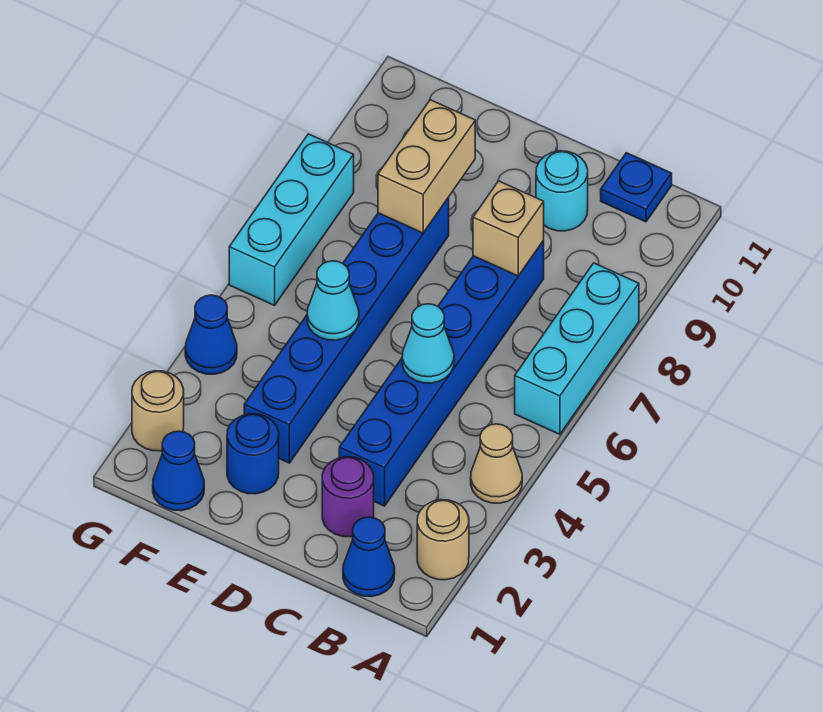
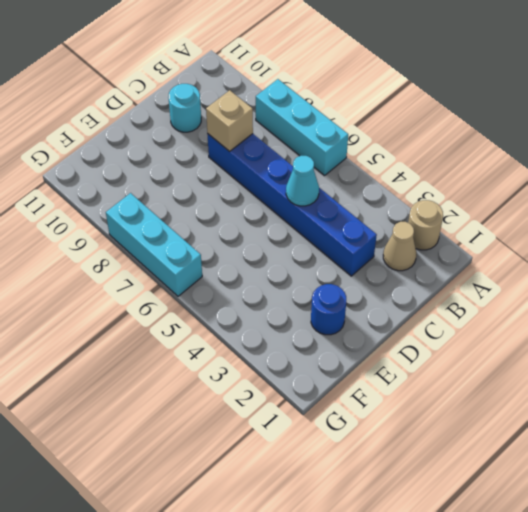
tan 1x1 cone [383,222,416,271] -> tan 1x1 cone moved to [471,424,522,503]
none -> blue 1x1 cone [343,517,395,597]
none -> blue 1x1 plate [601,153,672,222]
none -> purple 1x1 round brick [322,457,374,537]

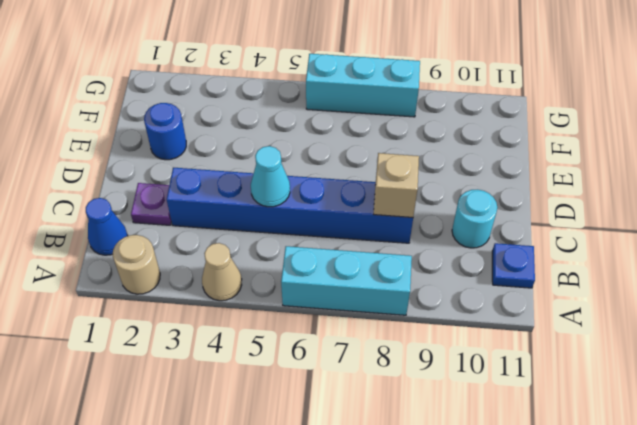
purple 1x1 plate [131,183,171,225] -> purple 1x1 round brick [322,457,374,537]
none -> blue 1x6 brick [244,198,449,463]
none -> blue 1x1 cone [153,431,204,511]
none -> tan 1x1 round brick [132,371,184,451]

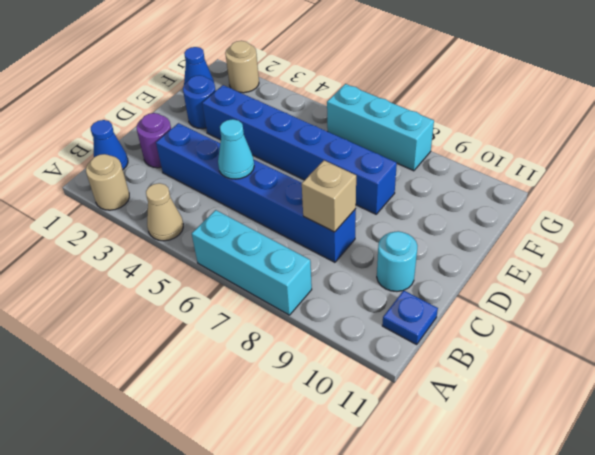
none -> blue 1x1 cone [185,295,237,374]
none -> cyan 1x1 cone [307,261,359,340]
none -> tan 1x2 brick [378,100,475,233]

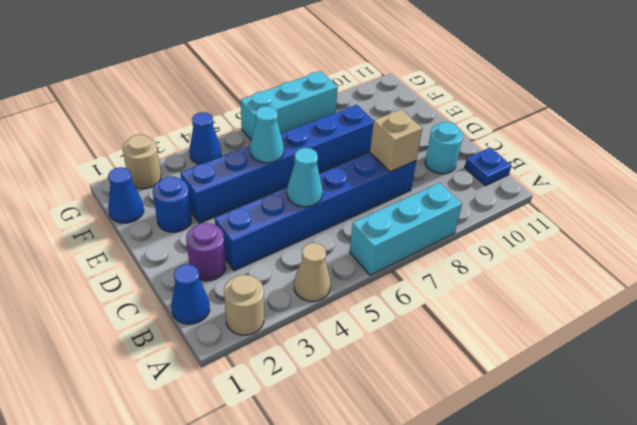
none -> tan 1x2 brick [378,100,475,233]

